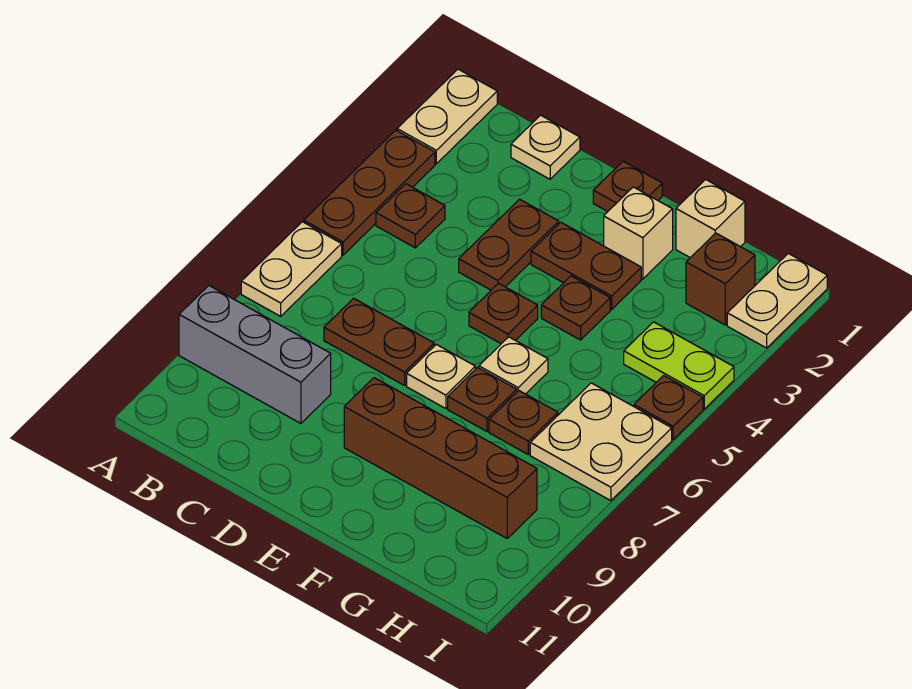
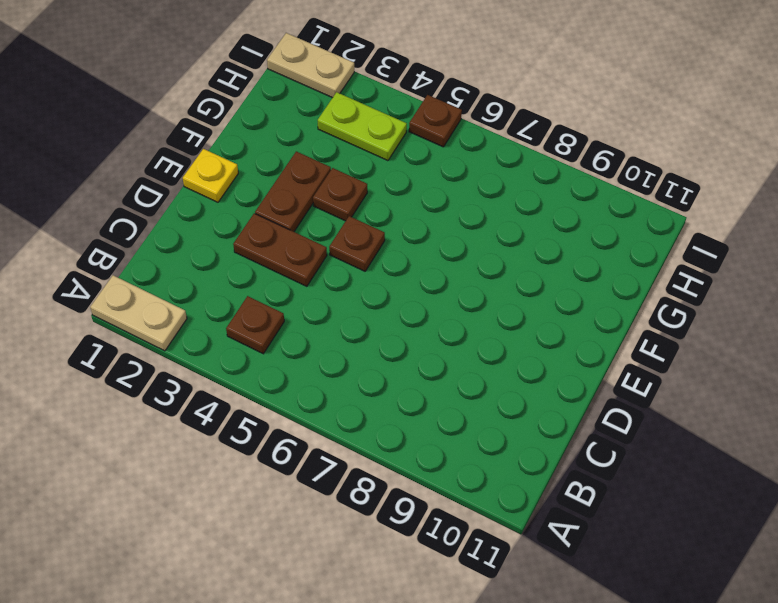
yellow 1x1 plate [183,149,238,202] -> brown 1x1 plate [593,161,662,212]
lime 1x2 plate [318,92,407,161] -> lime 1x2 plate turned to [624,322,734,409]
none -> brown 1x3 plate [304,130,435,255]
none -> tan 1x2 plate [241,222,342,316]
none -> grey 1x3 brick [179,286,331,423]

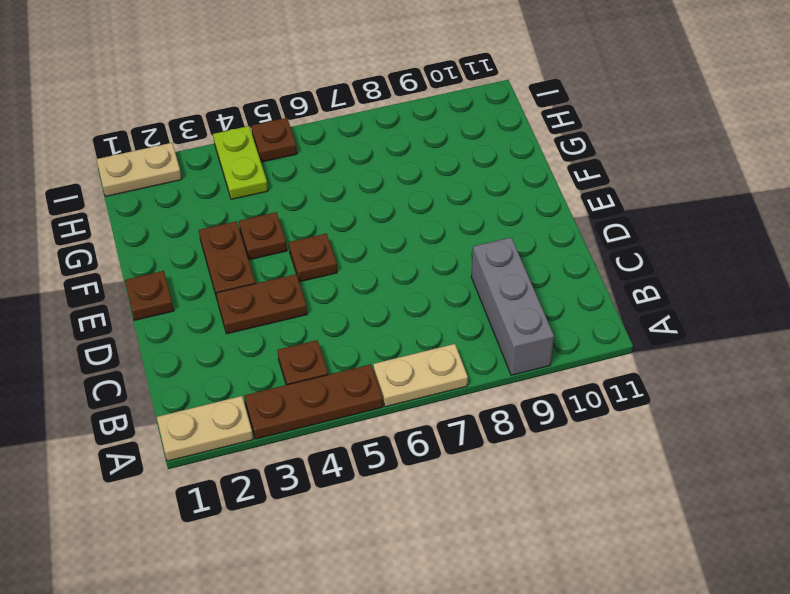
none -> tan 1x1 plate [511,115,580,179]
none -> brown 1x2 plate [324,298,434,385]
none -> tan 1x1 plate [407,344,475,409]

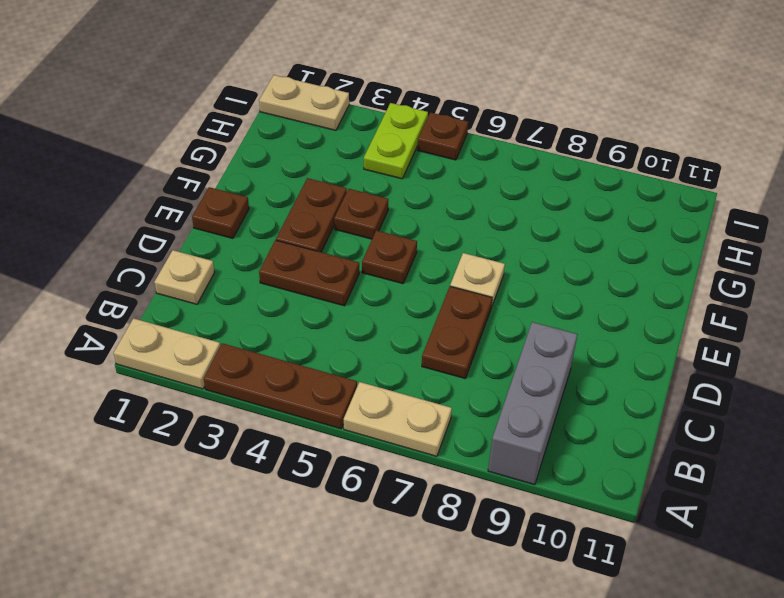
none -> brown 1x1 plate [376,184,445,248]
none -> brown 1x4 brick [344,378,537,538]
none -> tan 1x1 brick [604,187,673,279]

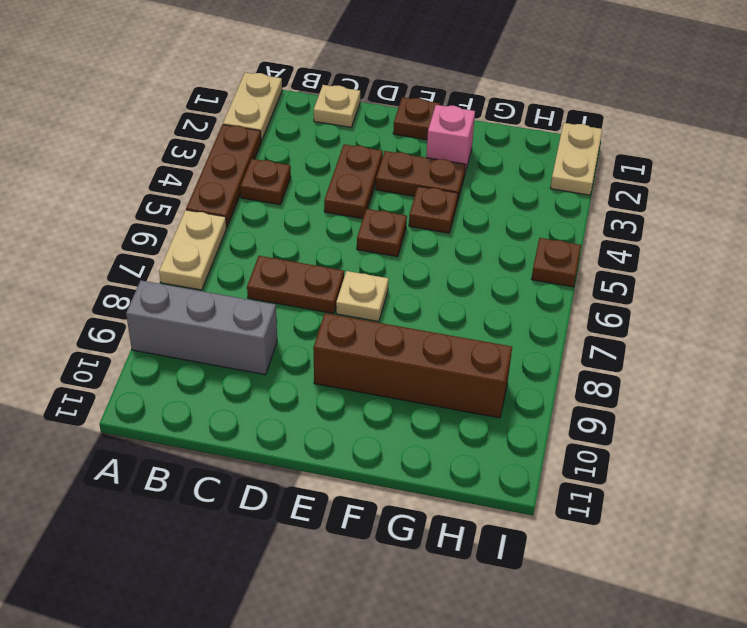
pink 1x1 brick [426,105,475,173] -> tan 1x1 brick [604,187,673,279]
none -> tan 1x1 plate [479,337,548,394]
none -> brown 1x1 plate [448,367,517,431]
none -> tan 1x1 brick [676,179,745,258]

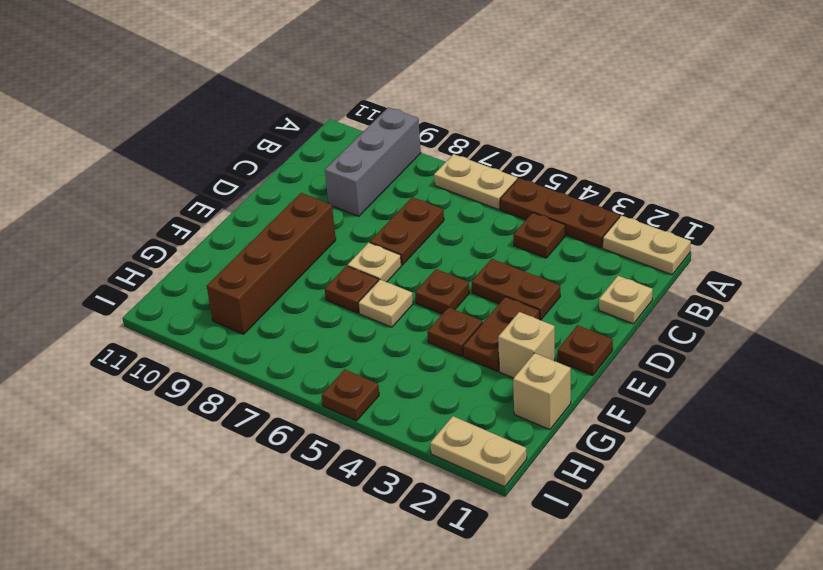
none -> brown 1x1 plate [489,391,558,454]
none -> brown 1x1 brick [686,233,755,325]
none -> lime 1x2 plate [624,322,734,409]

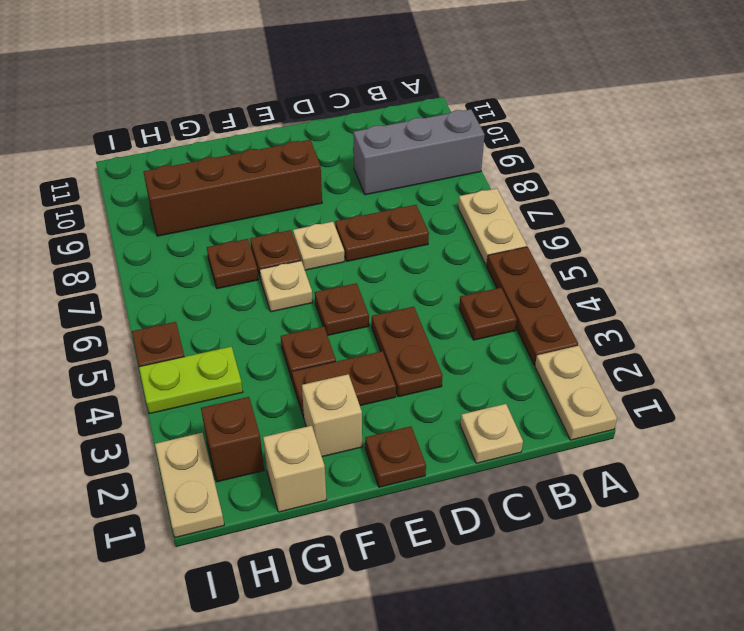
none -> tan 2x2 plate [530,383,672,501]

